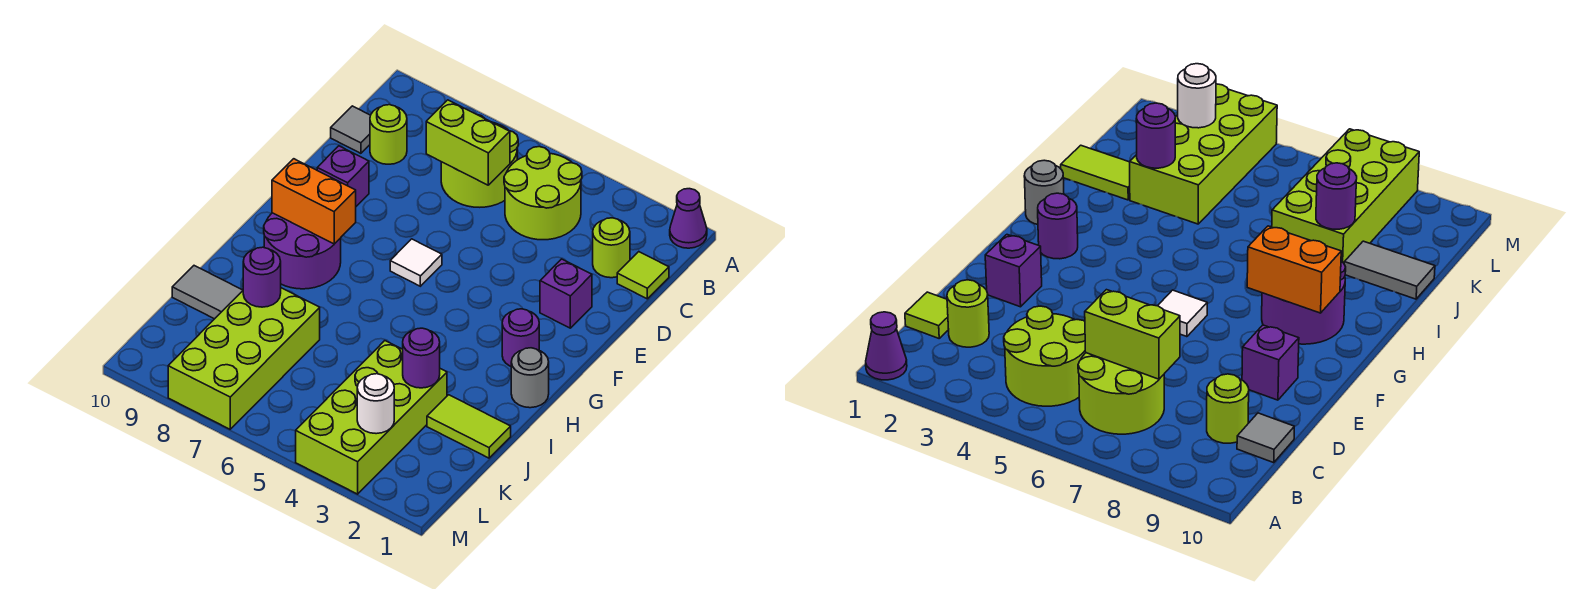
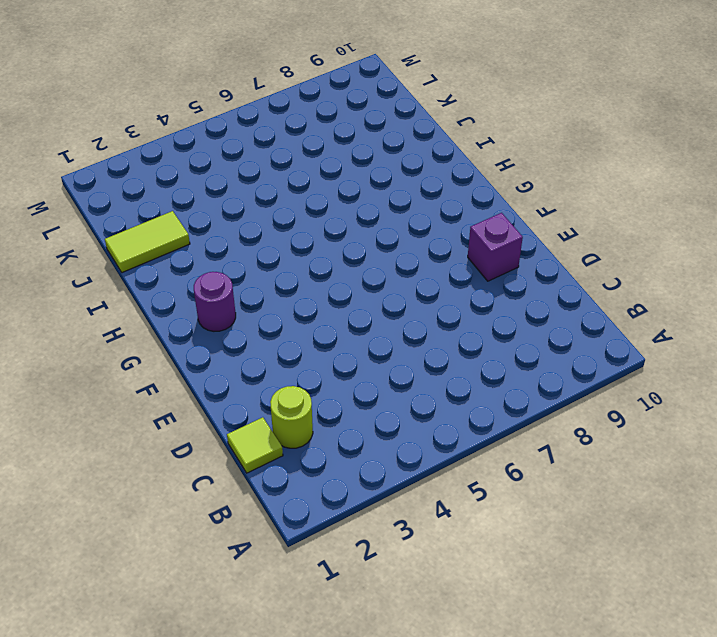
none -> purple 1x1 cone [670,189,707,248]
none -> lime 2x2 round brick [504,147,582,240]
none -> lime 2x2 round brick [441,115,518,207]

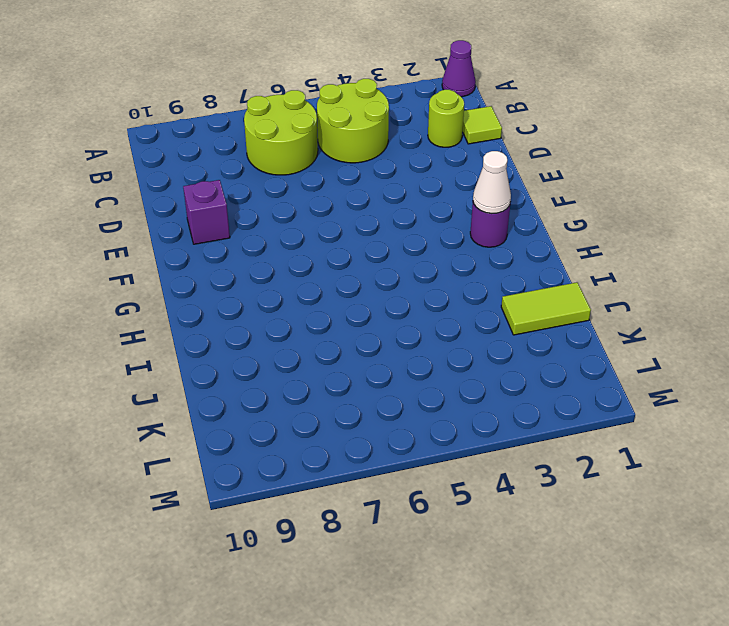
white 1x1 cone [473,151,511,214] -> none
none -> lime 1x1 round brick [370,105,407,164]
none -> grey 1x1 tile [331,106,371,153]
none -> purple 1x1 brick [540,259,592,328]

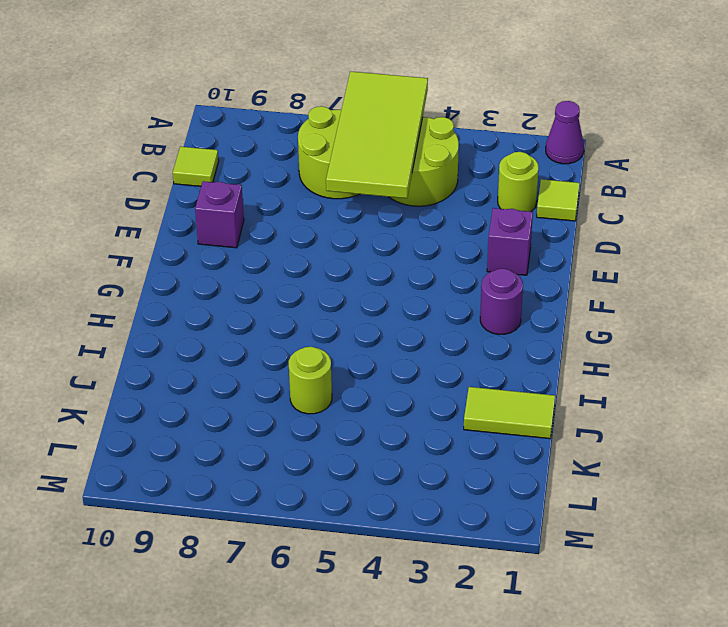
lime 2x4 tile [326,71,428,198] -> lime 1x2 brick [426,100,510,185]
lime 1x1 tile [173,147,219,186] -> grey 1x1 tile [331,106,371,153]
lime 1x1 round brick [289,347,332,414] -> lime 1x1 round brick moved to [370,105,407,164]
none -> white 1x1 tile [390,239,442,286]
none -> purple 2x2 round brick [264,213,341,289]
none -> grey 1x1 round brick [511,348,549,408]

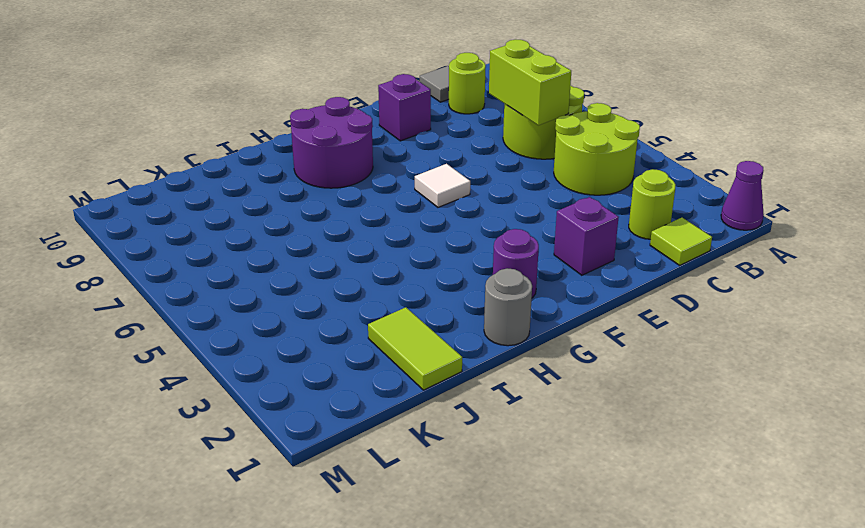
none -> lime 2x4 brick [296,341,447,494]
none -> lime 2x4 brick [168,288,320,429]
none -> grey 1x2 tile [172,266,243,319]

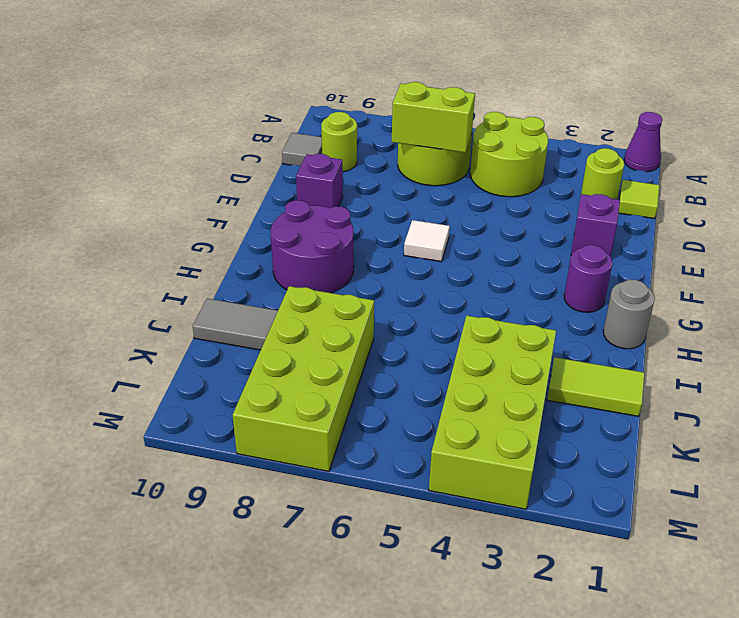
none -> orange 1x2 brick [272,159,356,244]
none -> purple 1x1 round brick [403,328,440,388]
none -> purple 1x1 round brick [243,247,281,307]

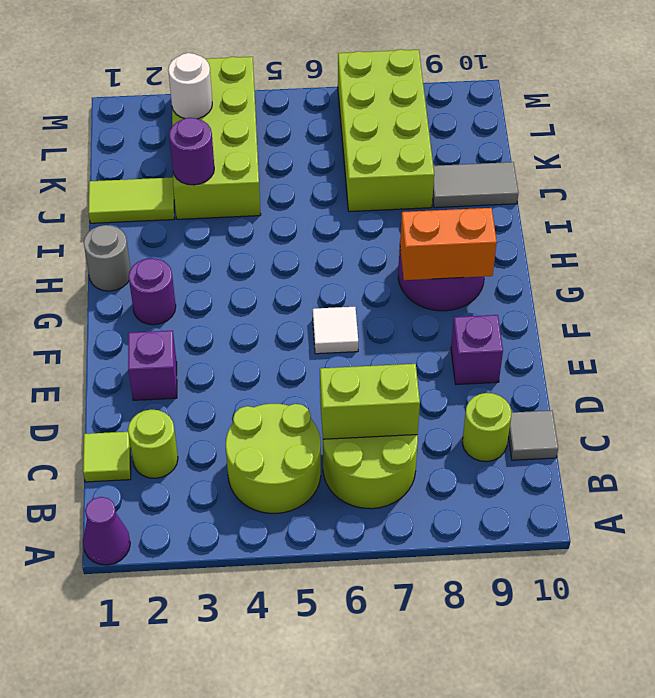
none -> purple 1x1 round brick [243,247,281,307]

